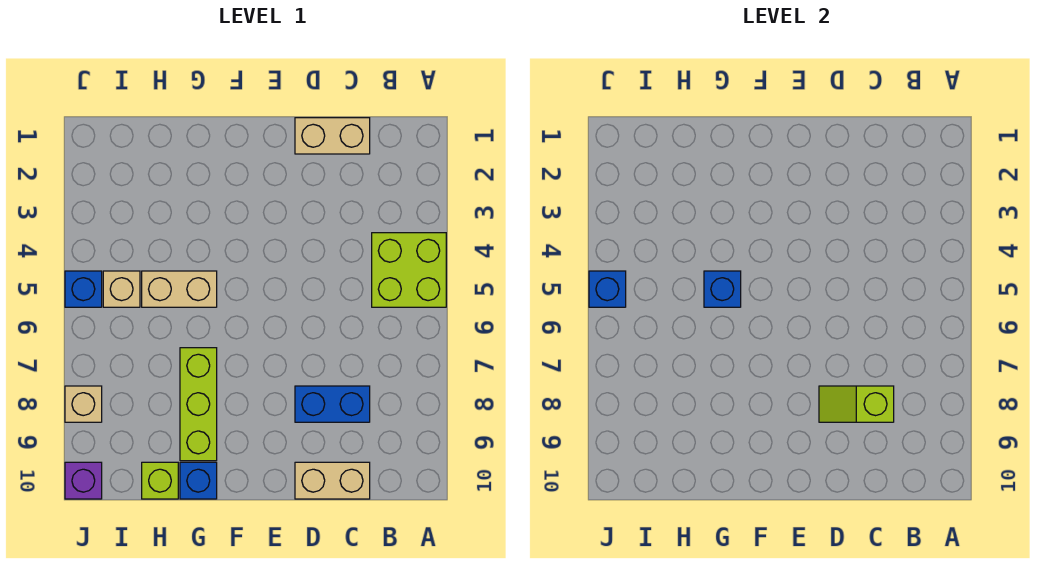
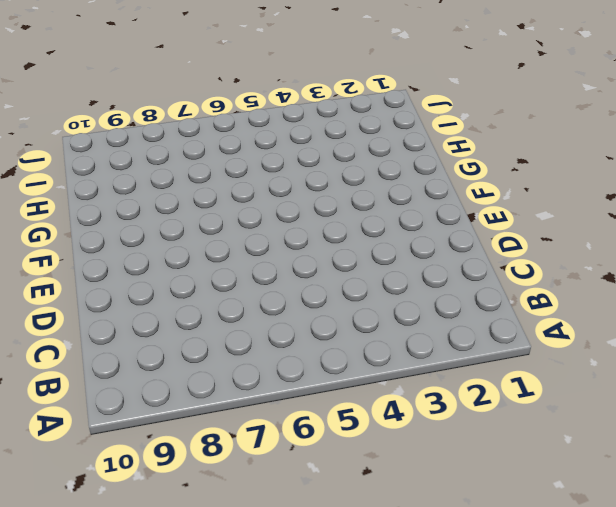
none -> lime 2x2 brick [372,233,446,307]
none -> tan 1x2 brick [295,118,370,154]
none -> blue 1x2 brick [295,386,370,422]

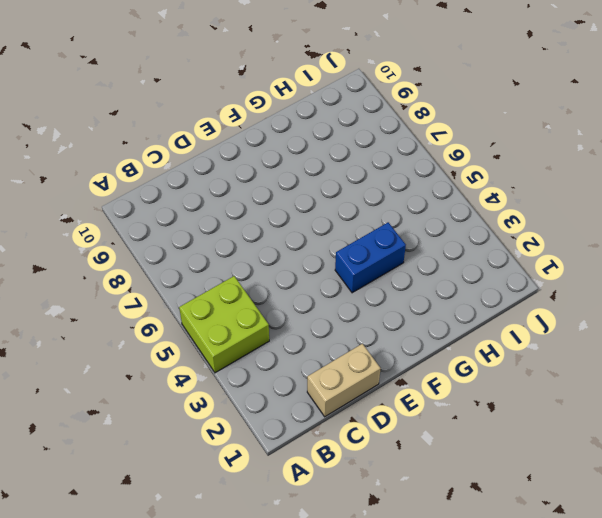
blue 1x2 brick [335,222,406,293] -> blue 1x2 brick moved to [295,386,370,422]
none -> tan 1x2 brick [295,462,370,499]
none -> tan 1x2 brick [142,271,217,307]
none -> lime 1x3 brick [180,348,217,461]

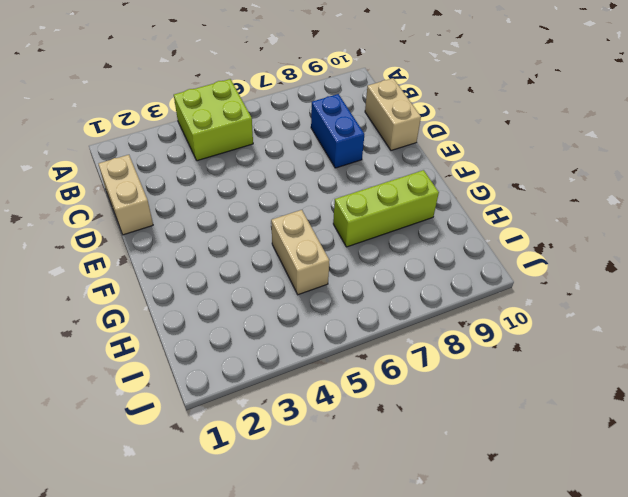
none -> blue 1x1 brick [180,462,217,499]
none -> lime 1x1 brick [142,462,178,499]
none -> tan 1x1 brick [103,271,140,307]

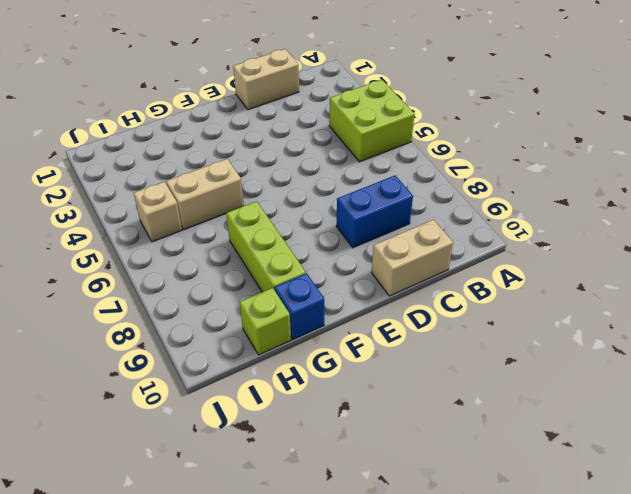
none -> blue 1x1 brick [65,271,102,307]
none -> tan 1x1 brick [65,386,102,422]
none -> purple 1x1 brick [65,462,102,499]

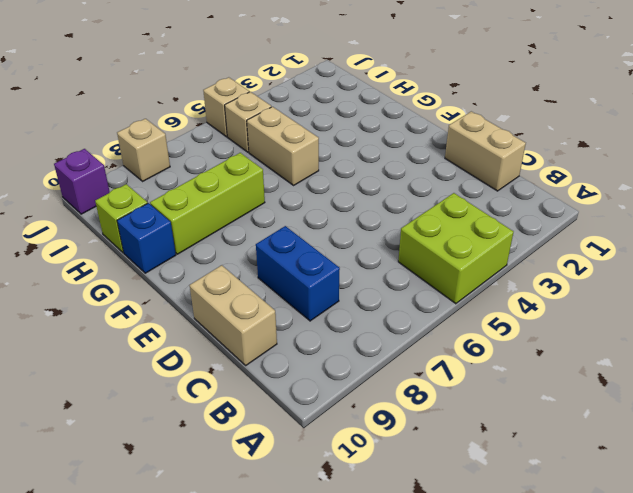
tan 1x1 brick [203,77,249,137] -> blue 1x1 brick [65,271,102,307]
none -> lime 1x2 slope [819,386,894,422]
none -> blue 1x1 brick [704,271,741,307]
none -> blue 1x1 brick [589,271,626,307]

